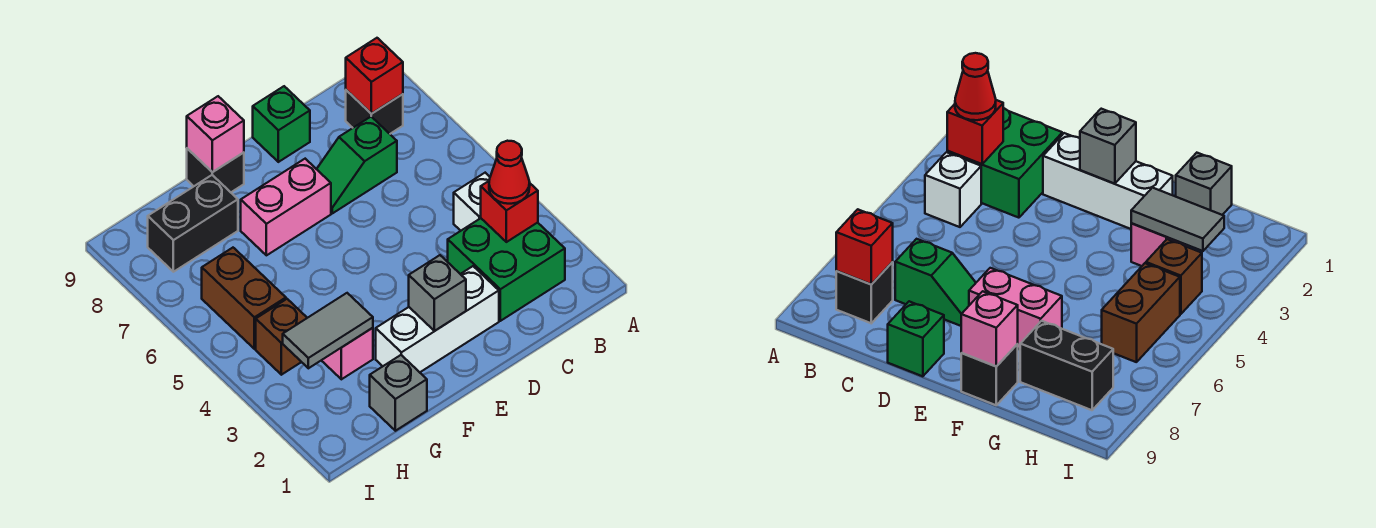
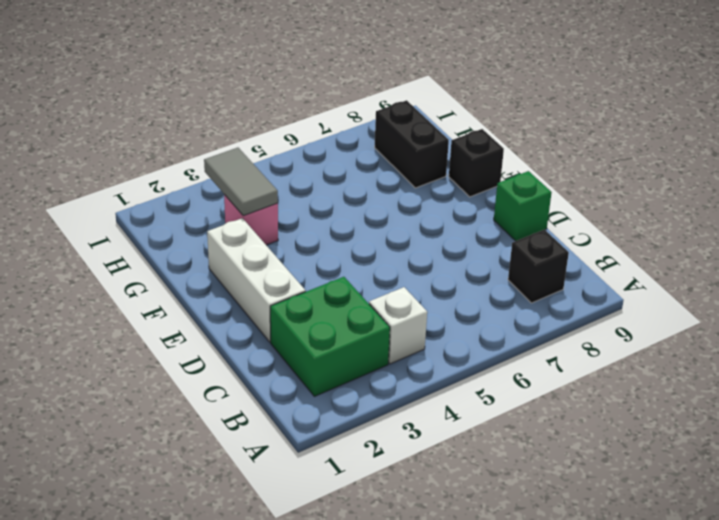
none -> green 1x2 slope [317,117,397,213]
none -> pink 1x2 brick [241,159,331,255]
none -> grey 1x1 brick [370,355,427,431]

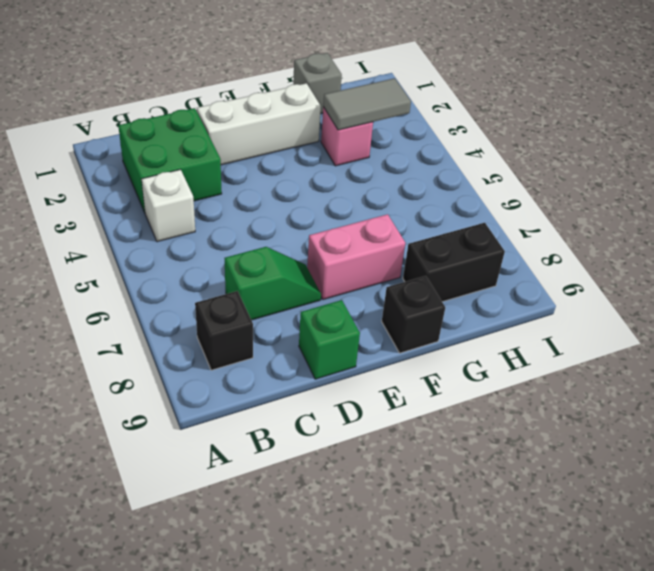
none -> brown 1x1 brick [256,299,307,375]
none -> brown 1x2 brick [202,248,286,349]
none -> red 1x1 brick [481,181,538,242]

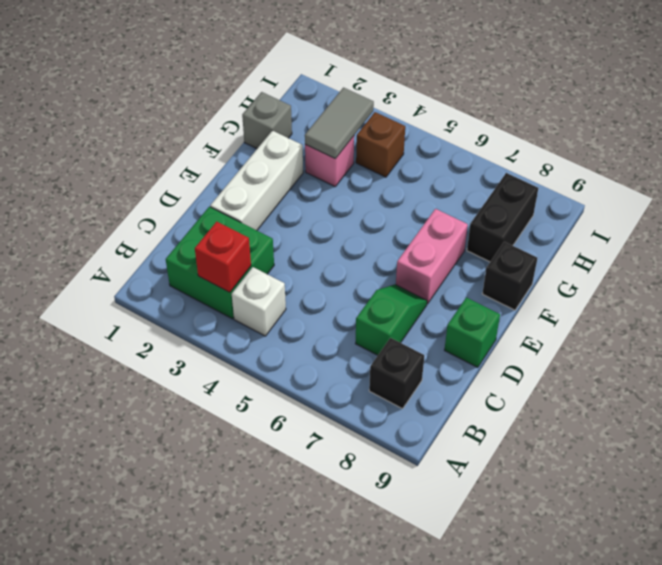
none -> brown 1x2 brick [202,248,286,349]
none -> red 1x1 brick [346,38,403,114]
none -> grey 1x1 brick [409,255,466,331]

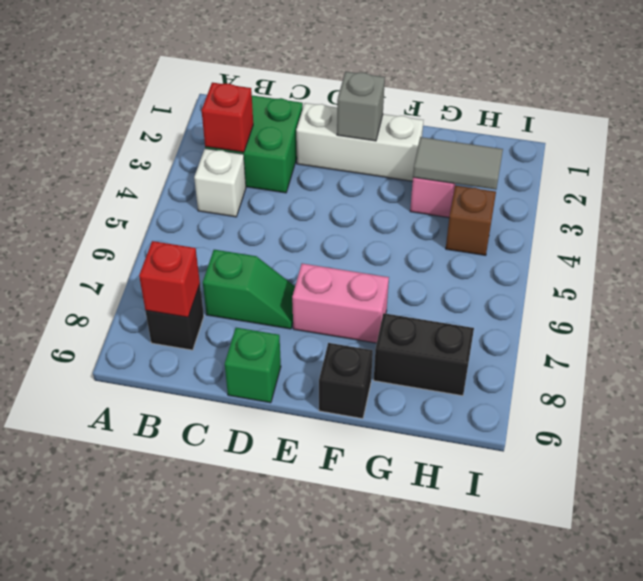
none -> grey 1x1 brick [370,355,427,431]
none -> brown 1x2 brick [202,248,286,349]
none -> pink 1x1 brick [187,96,244,172]

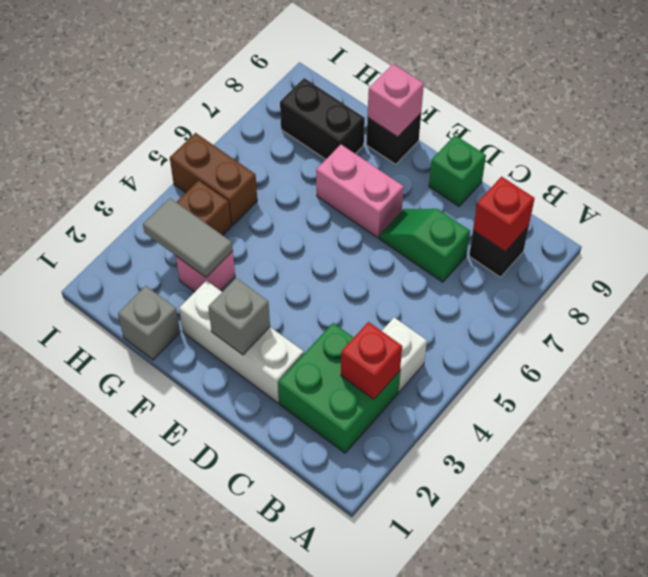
brown 1x2 brick [170,133,257,226] -> brown 1x2 brick turned to [202,248,286,349]
none -> red 1x1 cone [489,141,530,204]

